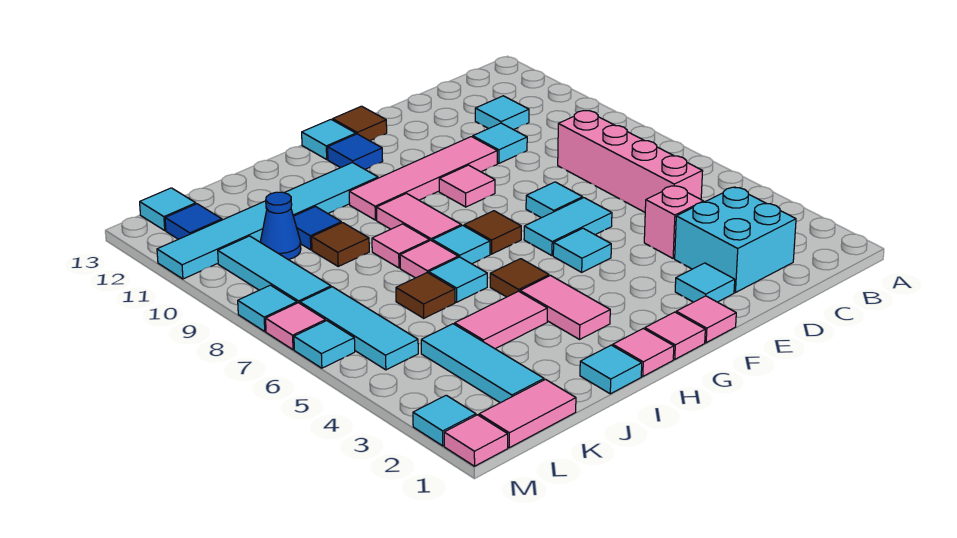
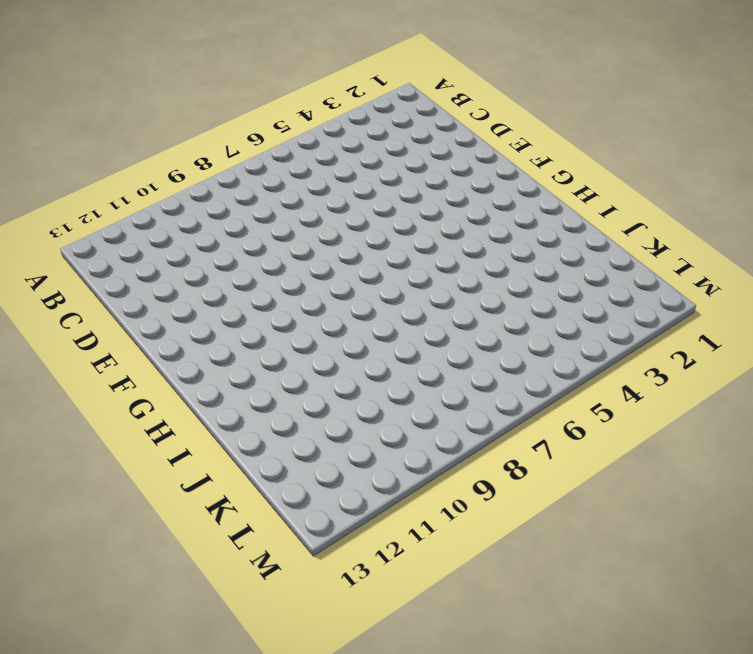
none -> cyan 2x2 brick [675,187,796,293]
none -> pink 1x4 brick [558,111,703,212]
none -> cyan 1x1 tile [475,96,529,130]
none -> pink 1x1 brick [644,186,704,258]

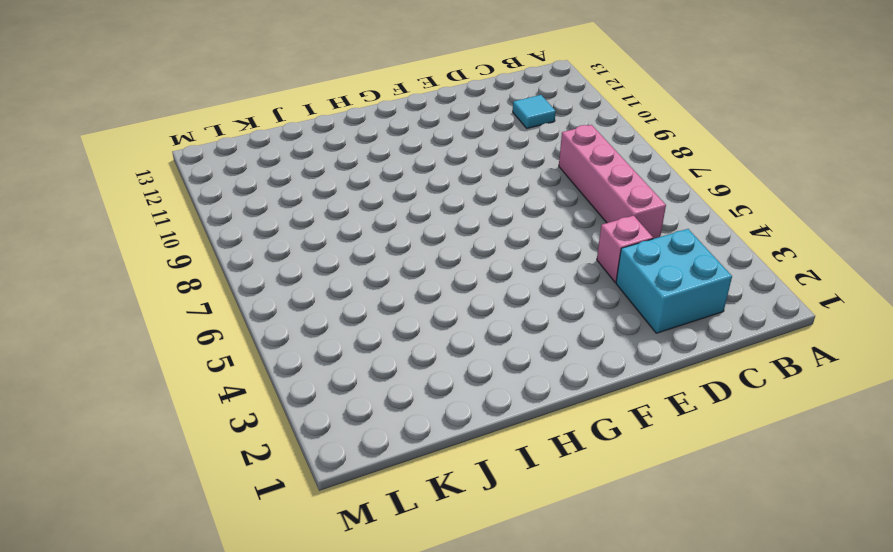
none -> cyan 1x1 tile [473,123,527,163]
none -> cyan 1x1 tile [675,263,735,302]
none -> cyan 1x2 tile [524,198,612,256]
none -> cyan 1x1 tile [526,182,583,218]

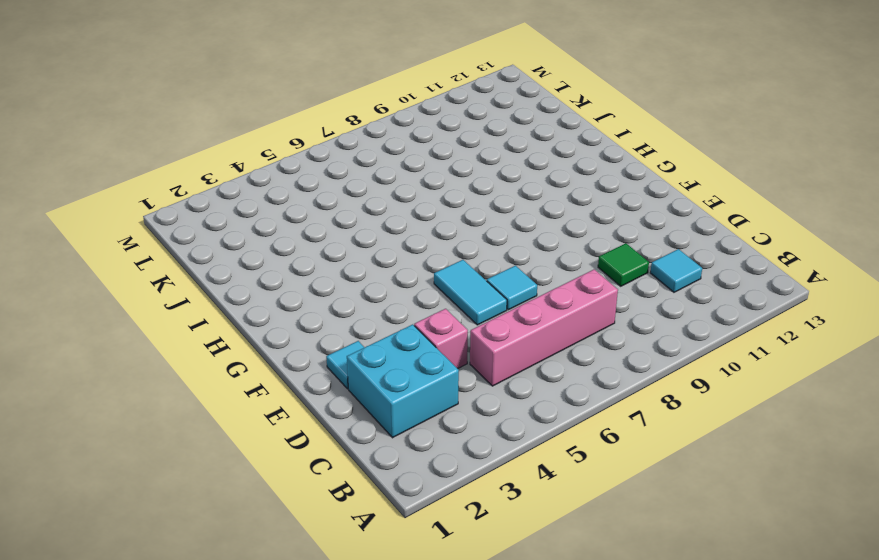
green 1x1 tile [598,243,649,286] -> cyan 1x1 tile [473,123,527,163]
none -> pink 1x4 tile [349,137,497,220]
none -> pink 1x1 tile [676,296,736,343]
none -> cyan 1x1 tile [553,228,611,272]
none -> pink 1x1 tile [439,165,495,207]

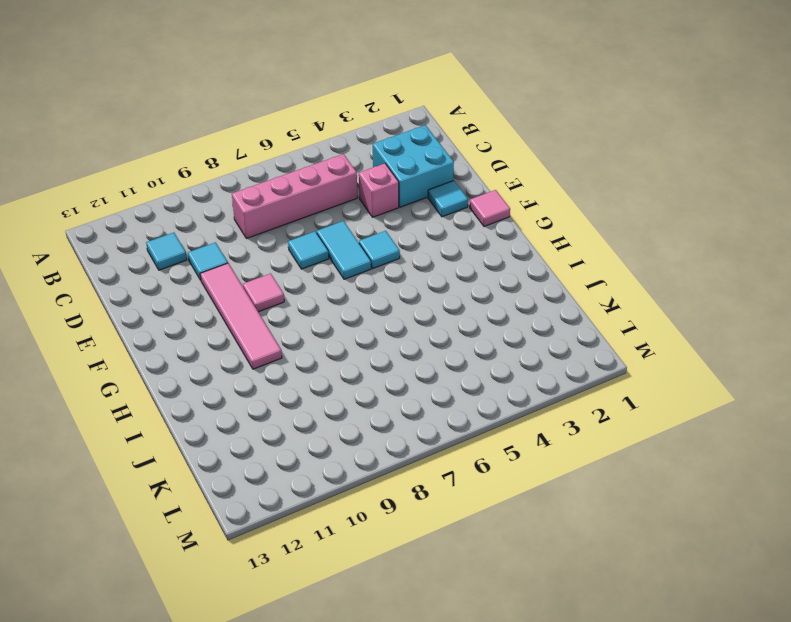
none -> brown 1x1 tile [333,106,387,141]
none -> pink 1x1 tile [645,312,705,359]
none -> brown 1x1 tile [464,211,521,254]
none -> blue 1x1 tile [328,134,383,169]

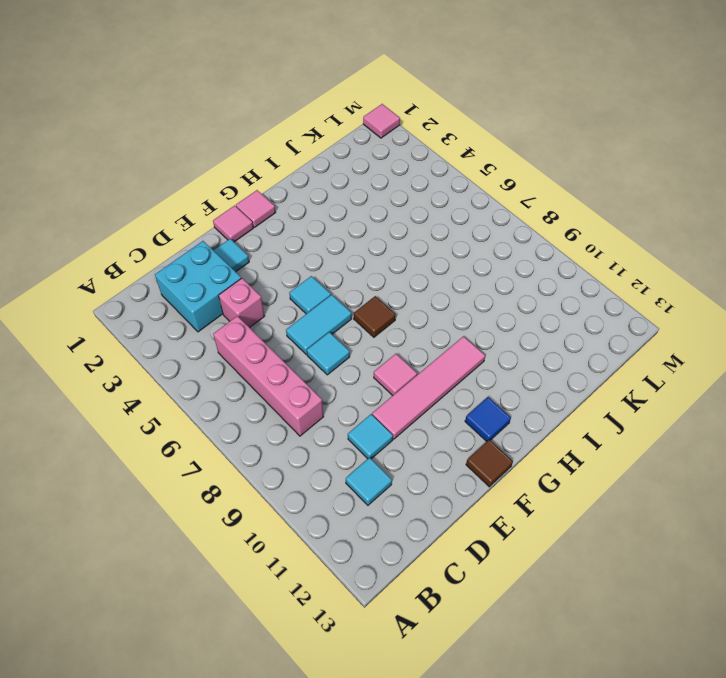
none -> cyan 1x1 tile [302,120,356,159]
none -> pink 1x1 tile [613,328,674,376]
none -> pink 1x2 tile [520,276,610,339]
none -> brown 1x1 tile [490,259,549,297]

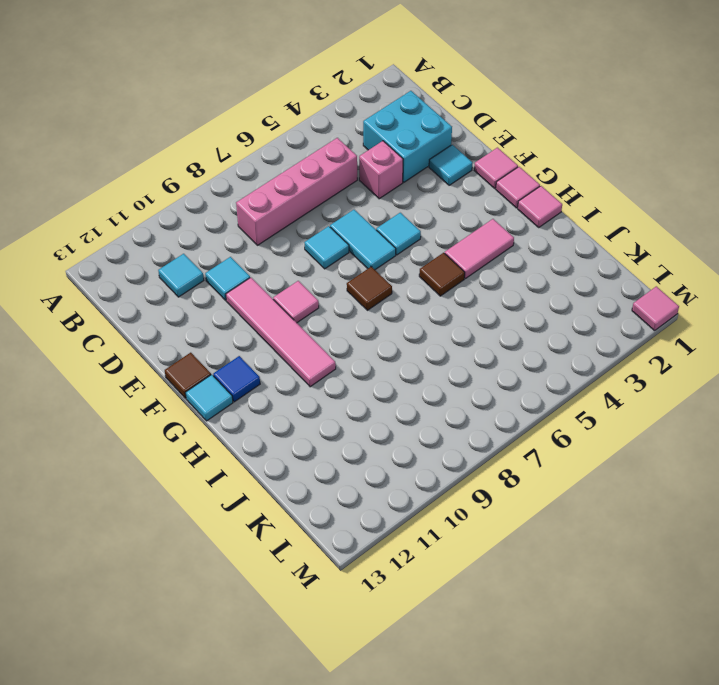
none -> cyan 1x1 tile [432,225,490,264]
none -> pink 1x2 tile [376,193,461,241]
none -> cyan 1x6 tile [157,162,378,279]
none -> cyan 1x1 tile [580,345,642,394]

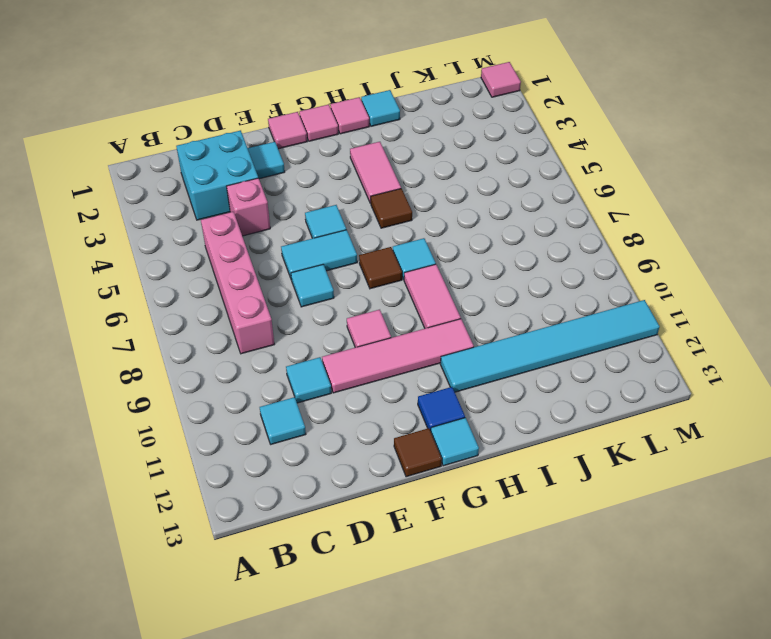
none -> pink 1x2 tile [455,291,547,349]
none -> cyan 1x1 tile [429,257,487,302]
none -> pink 1x1 tile [400,240,458,278]
none -> pink 1x1 tile [372,224,430,268]

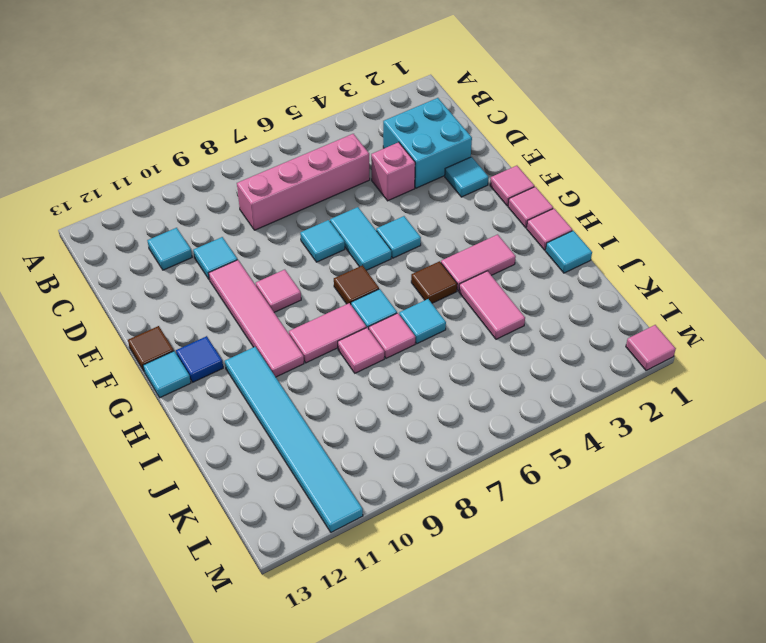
none -> brown 1x1 tile [396,273,455,318]
none -> brown 1x1 tile [312,223,369,266]
none -> blue 1x1 tile [293,207,341,250]
none -> pink 1x2 tile [479,379,576,448]

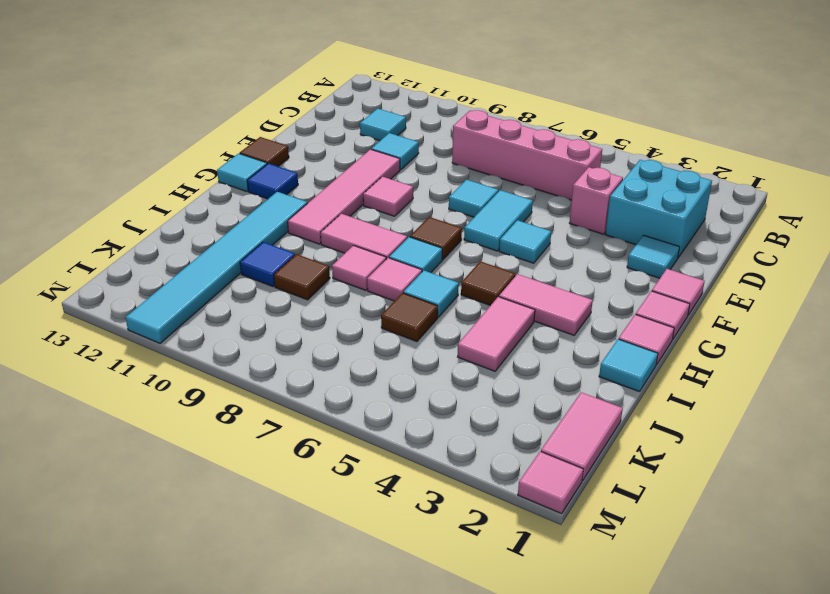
none -> cyan 1x3 tile [421,324,544,403]
none -> blue 1x1 cone [260,192,301,260]
none -> cyan 1x3 tile [300,287,418,370]
none -> cyan 1x3 tile [218,236,331,303]

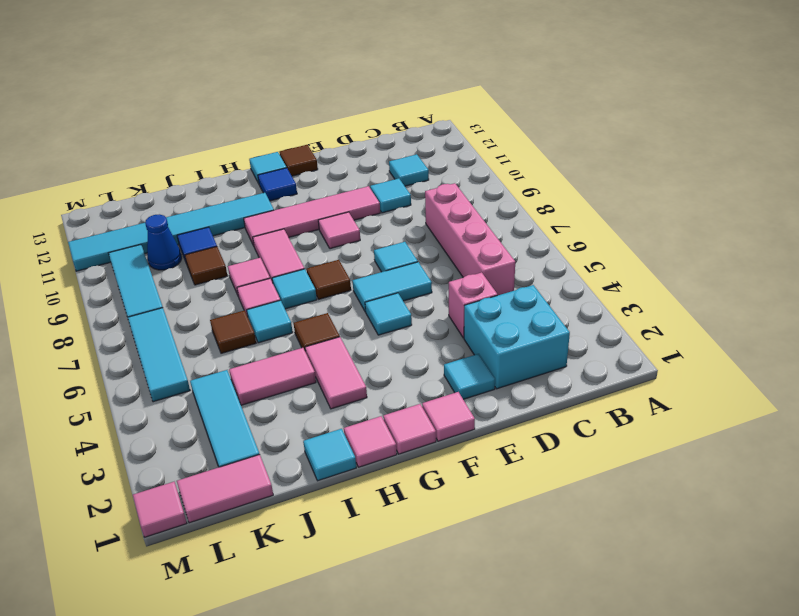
none -> blue 1x1 tile [165,204,222,239]
none -> cyan 1x1 tile [140,188,196,230]
none -> cyan 1x1 tile [413,395,476,446]
none -> cyan 1x1 tile [294,321,355,368]

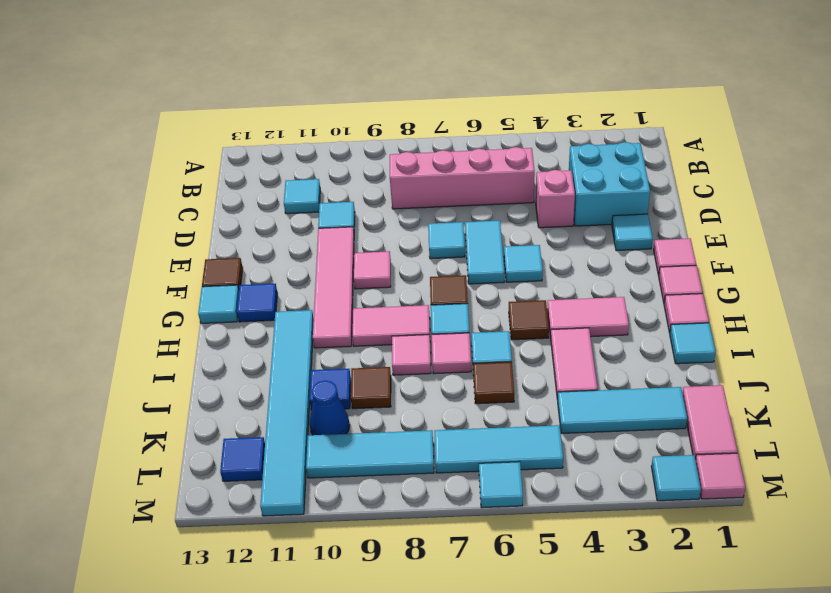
none -> cyan 1x1 tile [140,188,196,230]
none -> pink 1x1 tile [266,303,325,350]
none -> cyan 1x1 tile [238,285,297,331]

